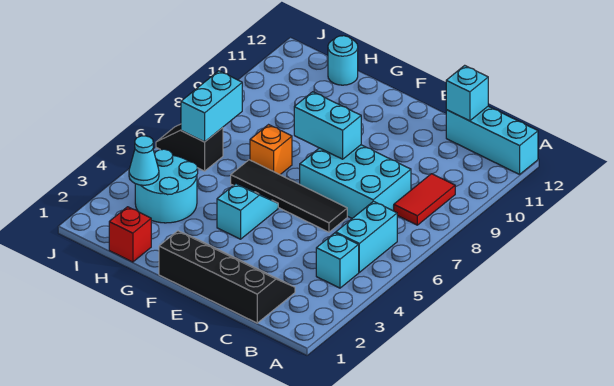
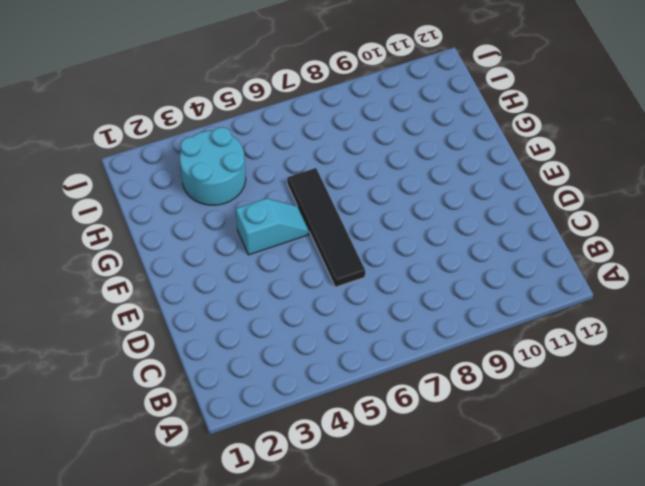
none -> cyan 1x3 brick [446,106,538,174]
none -> cyan 1x1 brick [316,233,359,288]
none -> cyan 1x2 brick [336,201,397,272]

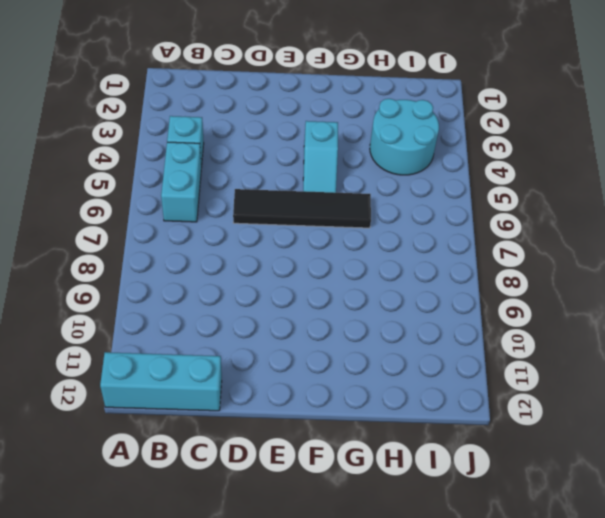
none -> red 1x2 tile [394,174,455,225]
none -> black 2x4 slope [159,231,295,323]
none -> cyan 2x3 brick [300,145,411,218]

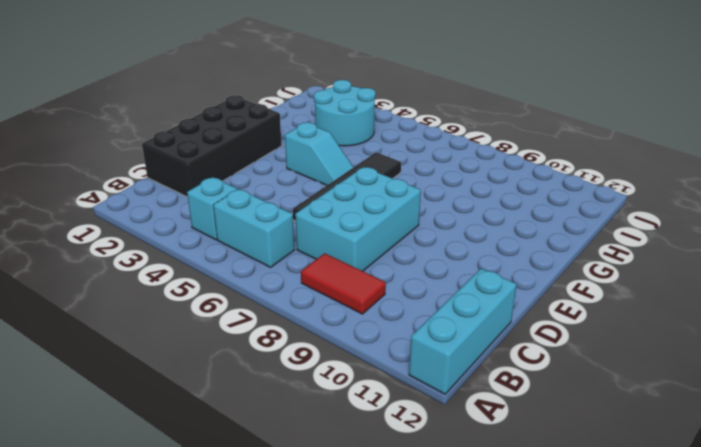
black 2x4 brick [142,95,282,197] -> black 2x4 slope [159,231,295,323]
none -> orange 1x1 brick [250,125,292,175]
none -> red 1x1 brick [109,207,151,262]
none -> cyan 1x1 round brick [328,36,358,85]

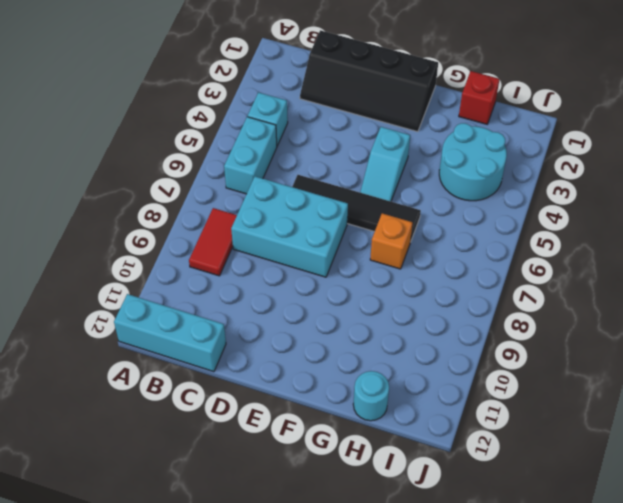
none -> black 1x2 slope [156,124,223,171]
none -> cyan 1x1 brick [446,65,488,121]
none -> cyan 1x2 brick [294,92,361,159]

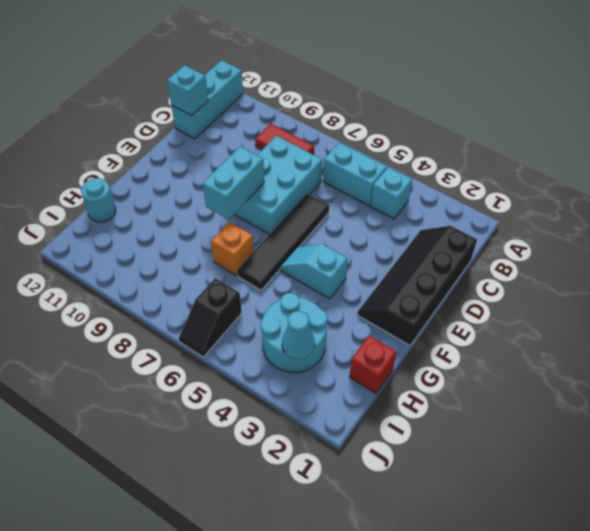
none -> cyan 1x2 brick [181,71,242,142]

